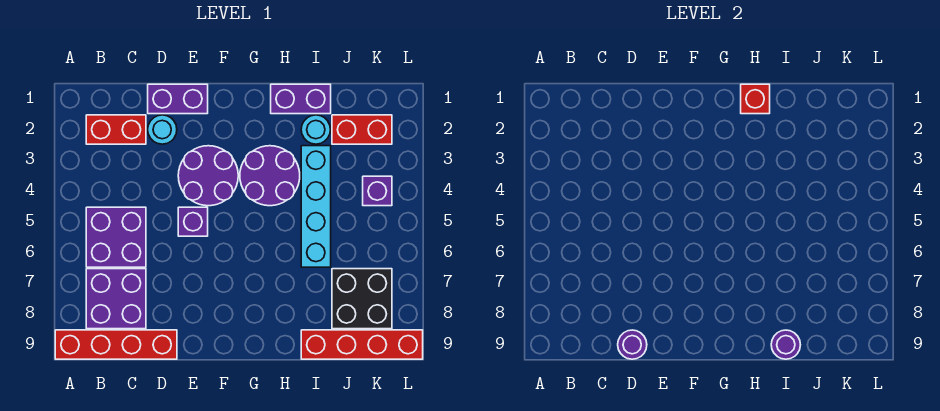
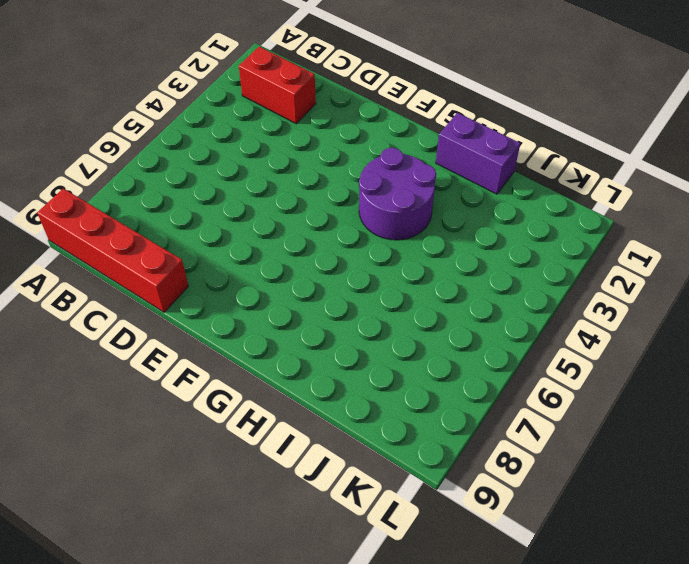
none -> purple 2x2 brick [86,207,146,267]
none -> purple 2x2 brick [86,269,146,329]
none -> purple 1x2 brick [148,84,208,114]

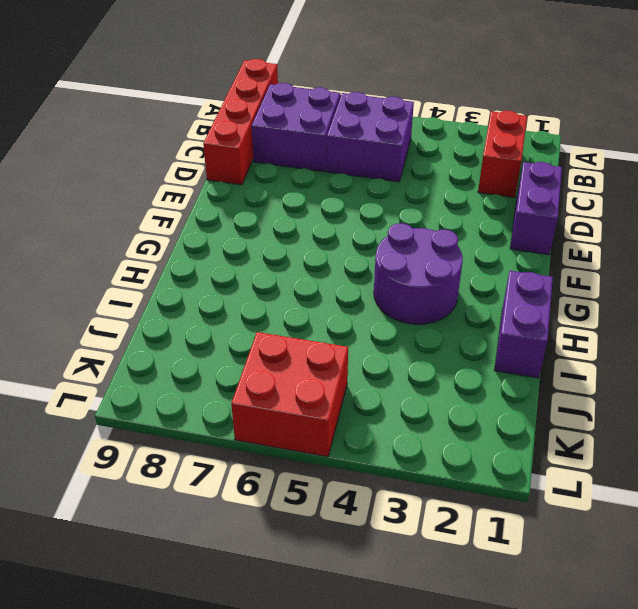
red 2x2 brick [231,332,348,457] -> none
none -> cyan 1x1 round brick [148,115,177,144]
none -> purple 2x2 round brick [178,146,238,206]
none -> purple 1x1 brick [178,207,208,236]

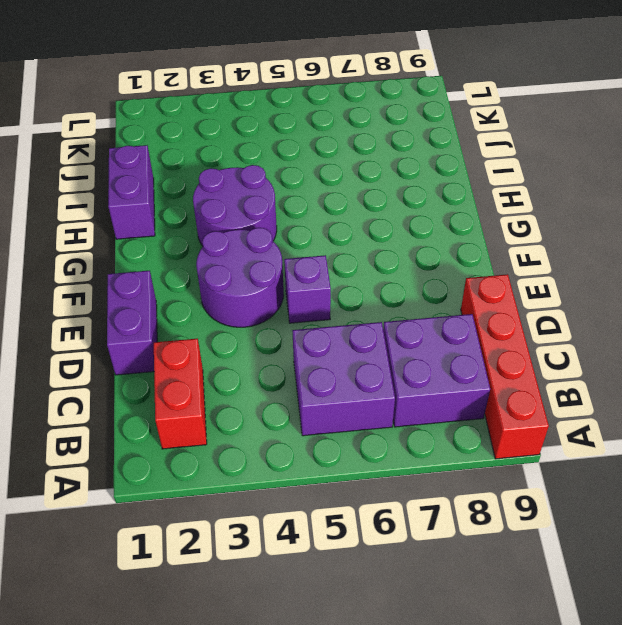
none -> cyan 1x1 round brick [148,115,177,144]
none -> cyan 1x1 round brick [301,115,330,144]
none -> cyan 1x4 brick [301,146,331,267]

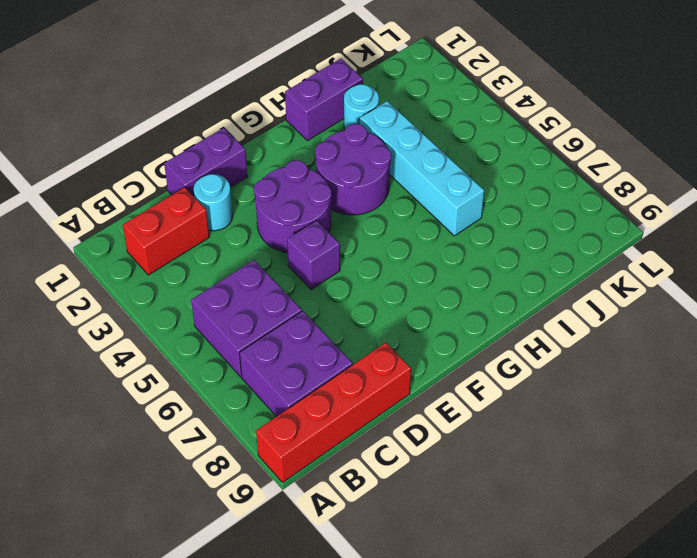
none -> red 1x4 brick [301,330,423,359]
none -> red 1x2 brick [332,115,392,144]
none -> black 2x2 brick [332,269,392,329]

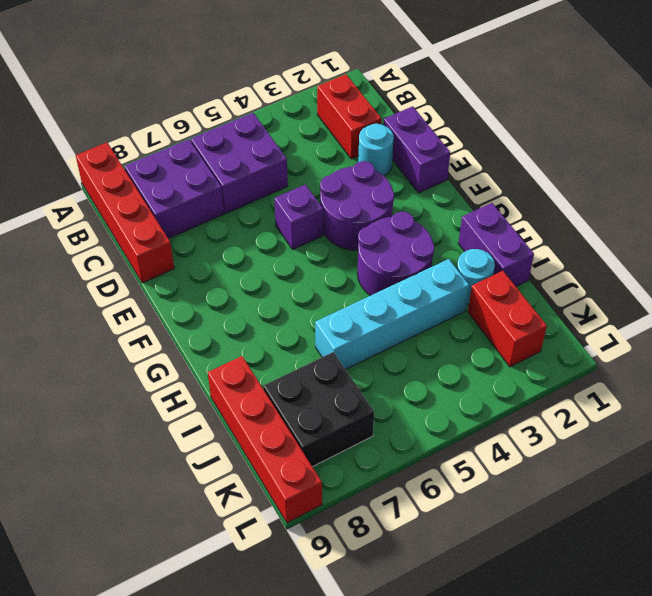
none -> purple 1x1 brick [363,176,392,206]
none -> purple 1x1 round brick [618,330,647,359]
none -> red 1x1 brick [741,84,770,114]

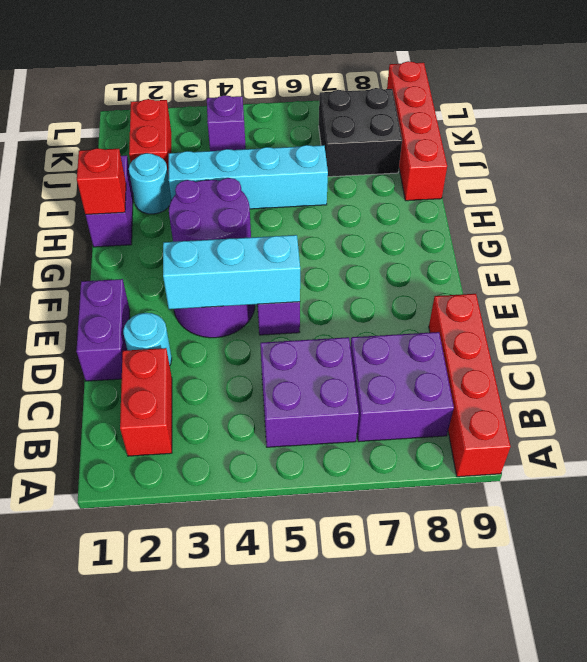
cyan 1x3 brick [163,235,300,309] -> none
none -> purple 1x1 round brick [618,330,647,359]
none -> purple 1x1 round brick [771,330,800,359]

